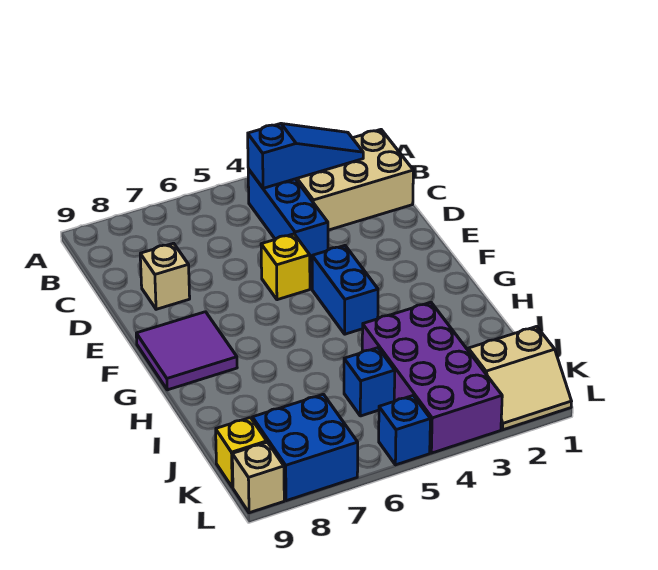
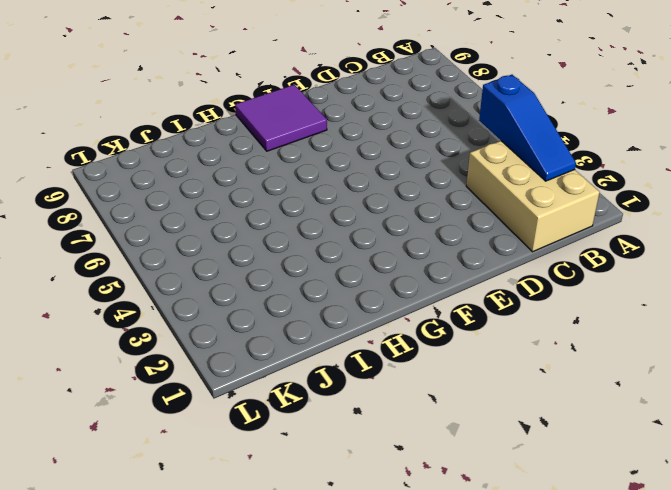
none -> blue 1x3 brick [248,169,328,262]
none -> tan 1x1 brick [140,243,190,309]
none -> yellow 1x1 brick [261,234,310,300]

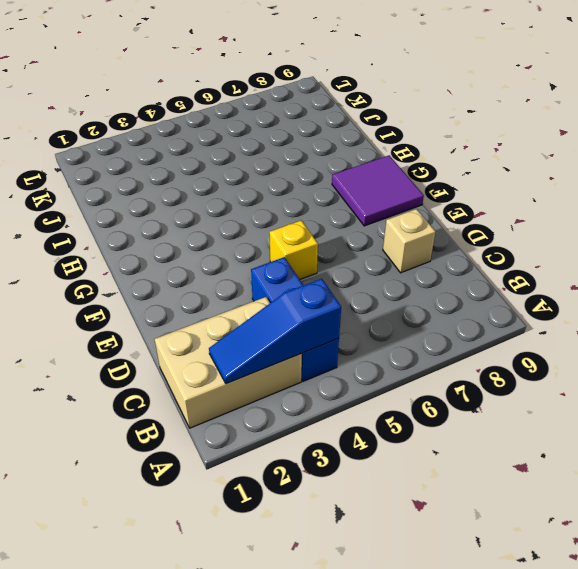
none -> blue 1x2 brick [312,246,378,334]
none -> purple 2x4 brick [362,302,502,453]
none -> blue 1x1 brick [344,348,395,416]

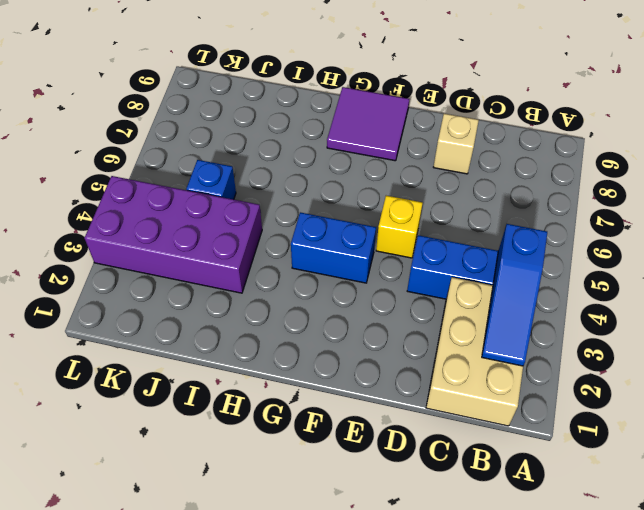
none -> tan 2x2 slope [468,326,572,430]
none -> blue 2x2 brick [252,394,358,501]
none -> yellow 1x1 brick [216,418,267,487]

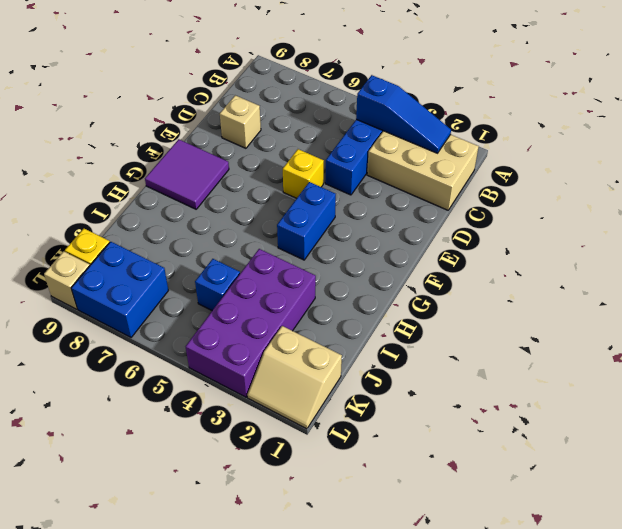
none -> blue 1x1 brick [379,396,430,465]

